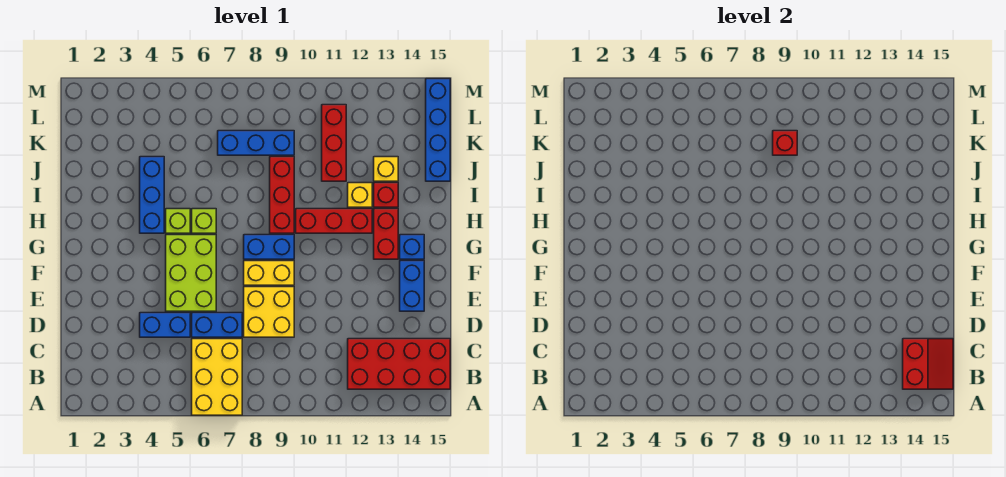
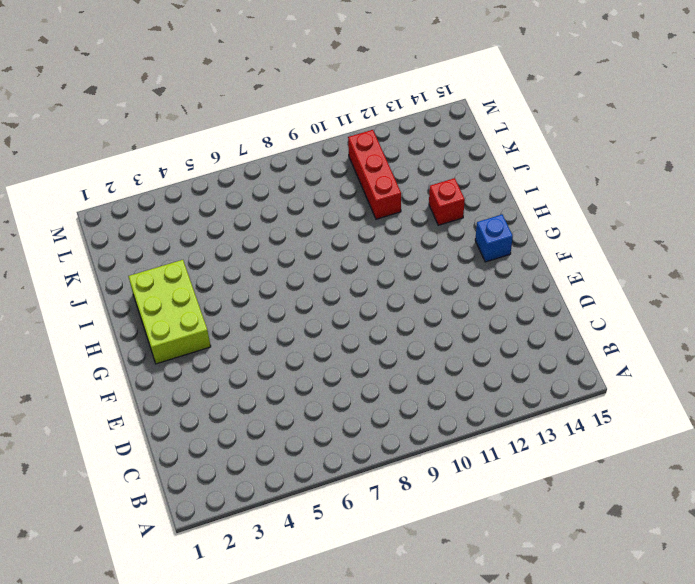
lime 2x3 brick [128,260,211,364] -> lime 2x3 brick moved to [166,235,216,311]
none -> yellow 2x3 brick [192,339,242,415]
none -> red 2x4 brick [348,339,450,389]
none -> blue 1x2 brick [140,313,190,337]

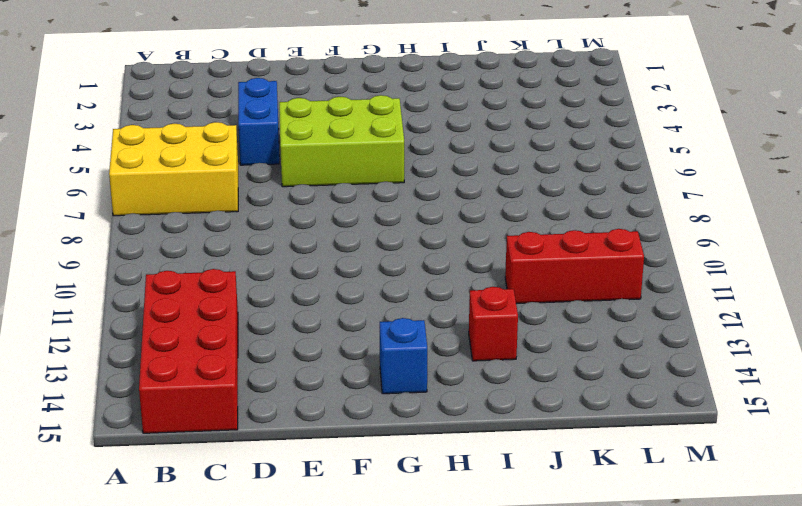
none -> blue 1x2 brick [192,313,242,337]
none -> yellow 2x2 brick [244,287,294,337]
none -> blue 1x2 brick [400,261,424,311]

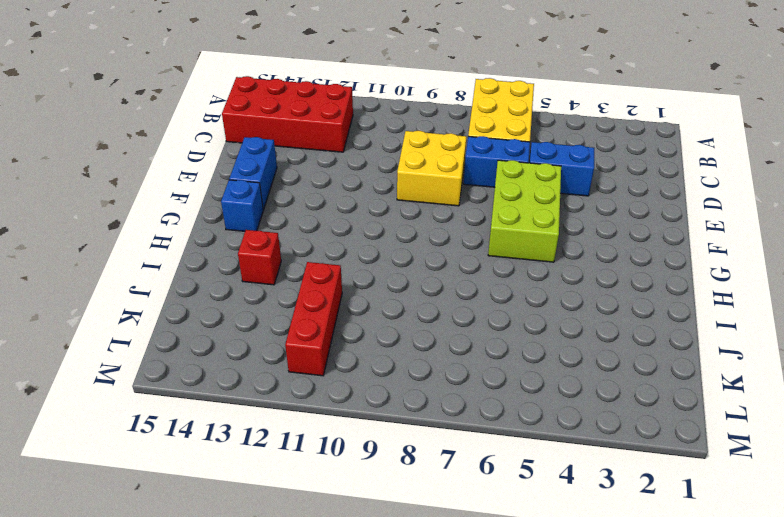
none -> yellow 1x2 brick [244,261,294,285]
none -> blue 1x2 brick [244,235,294,259]
none -> red 1x2 brick [374,209,398,259]

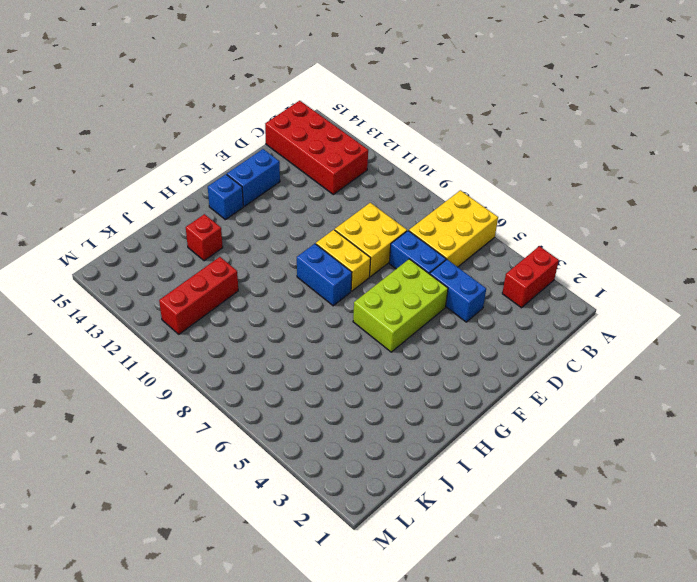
red 1x2 brick [502,246,559,308] -> red 1x2 brick moved to [374,209,398,259]
none -> blue 1x3 brick [140,157,164,233]
none -> lime 1x1 brick [166,209,190,233]
none -> lime 1x1 brick [192,209,216,233]

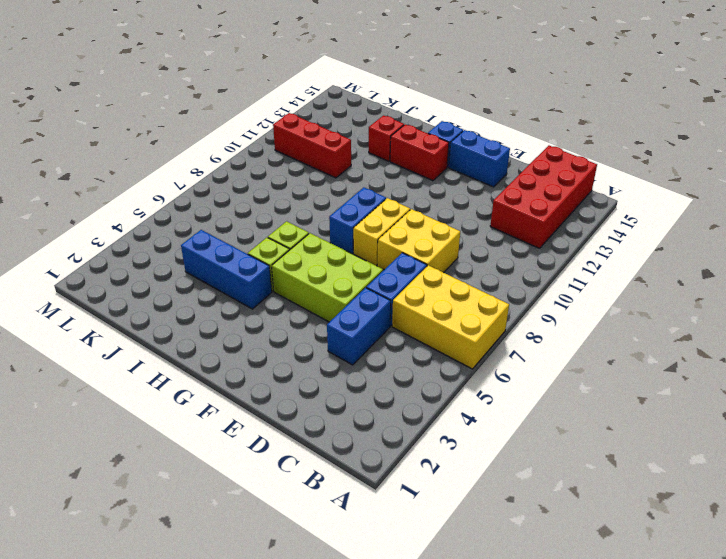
none -> red 1x3 brick [270,157,294,233]
none -> red 1x3 brick [296,209,372,233]
none -> yellow 1x1 brick [348,183,372,207]

